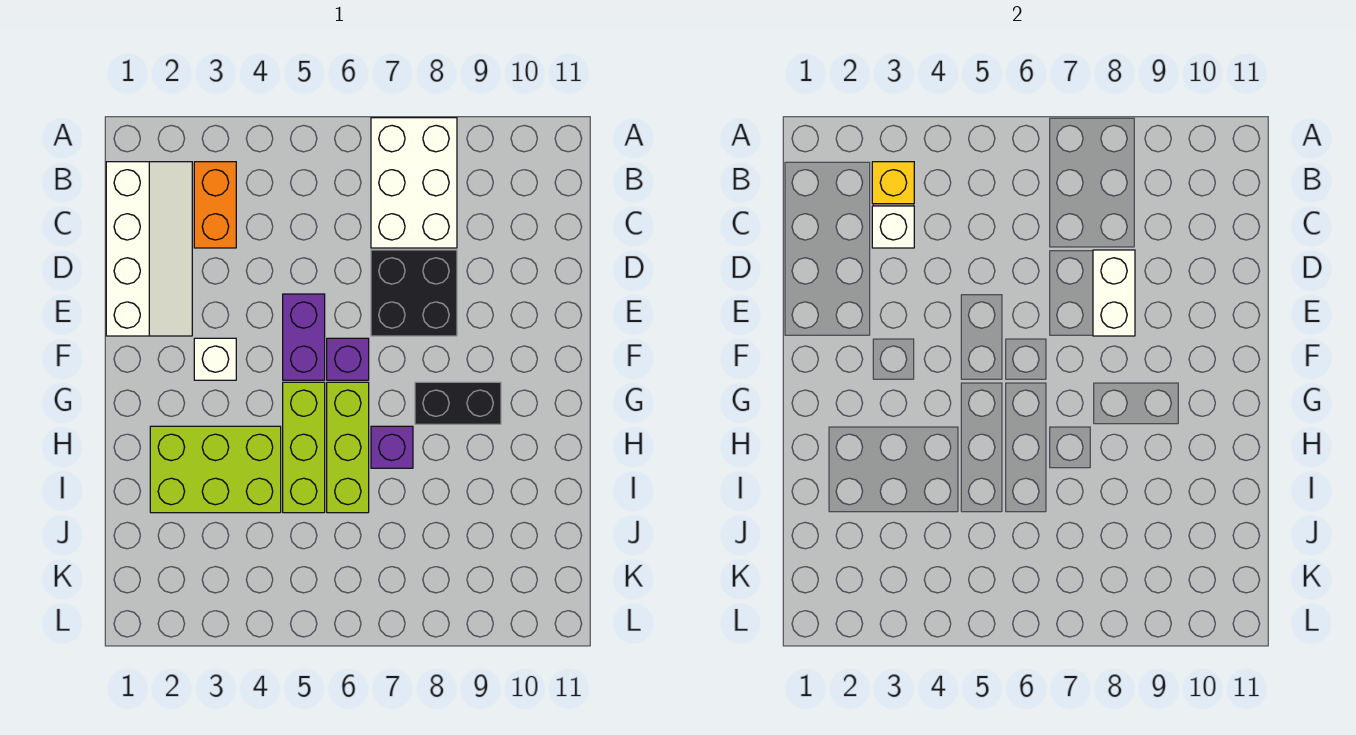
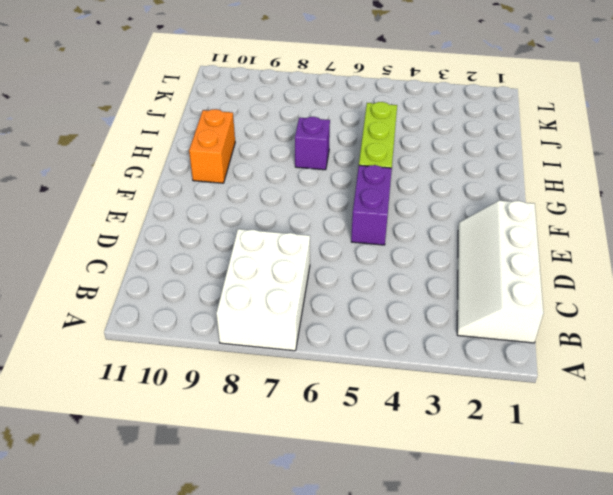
orange 1x2 brick [189,109,235,183] -> orange 1x2 brick moved to [194,162,236,248]
none -> black 2x2 brick [371,250,457,336]
none -> white 1x1 brick [194,338,236,380]
none -> purple 1x1 brick [327,338,369,380]

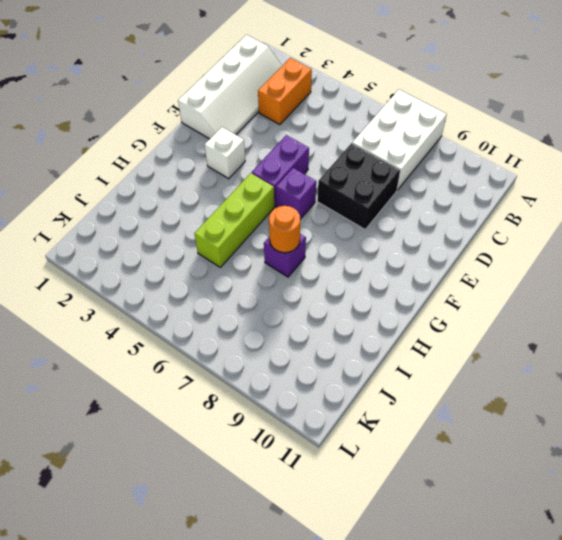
orange 1x1 round brick [269,206,300,253] -> none
none -> lime 1x3 brick [327,382,369,513]
none -> black 1x2 brick [415,382,501,424]
none -> lime 2x3 brick [150,426,281,513]

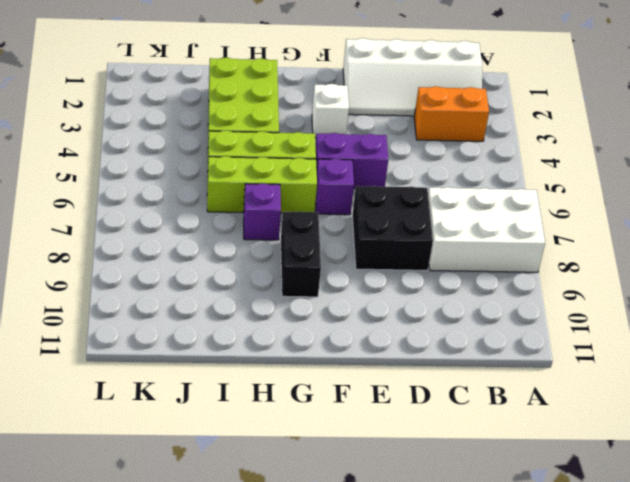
none -> yellow 1x1 brick [872,162,914,204]
none -> white 1x1 brick [872,206,914,248]
none -> white 1x2 brick [1093,250,1135,336]

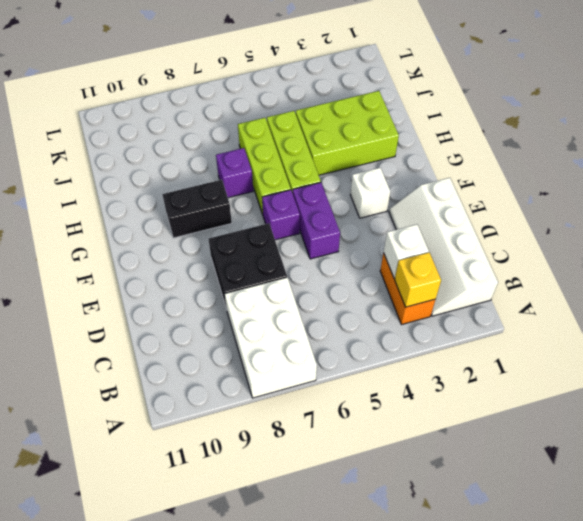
none -> white 1x2 brick [1093,250,1135,336]

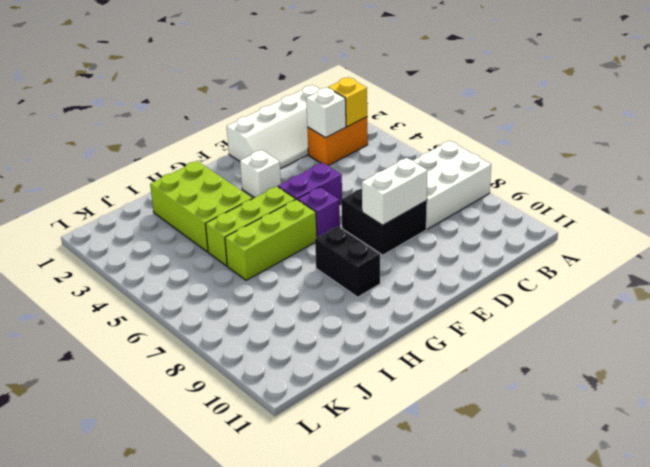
none -> purple 1x1 brick [371,426,413,468]

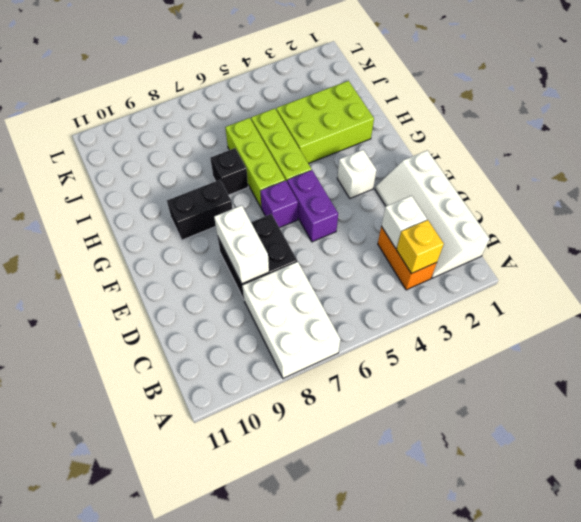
black 1x1 brick [210,148,248,195] -> purple 1x1 brick [371,426,413,468]

